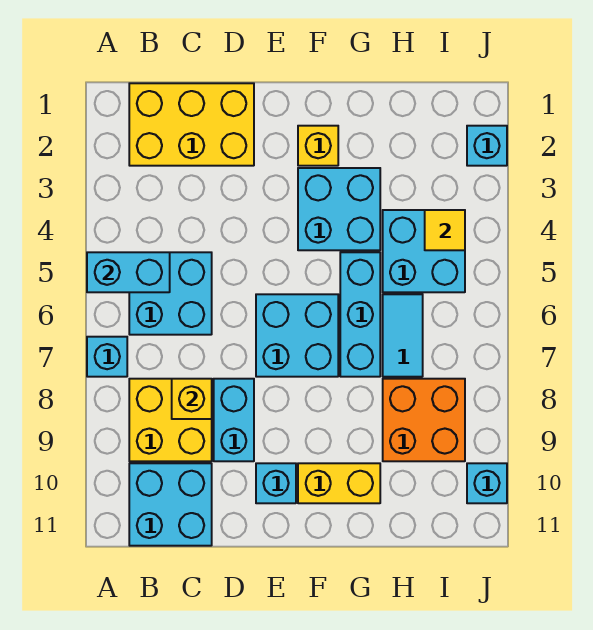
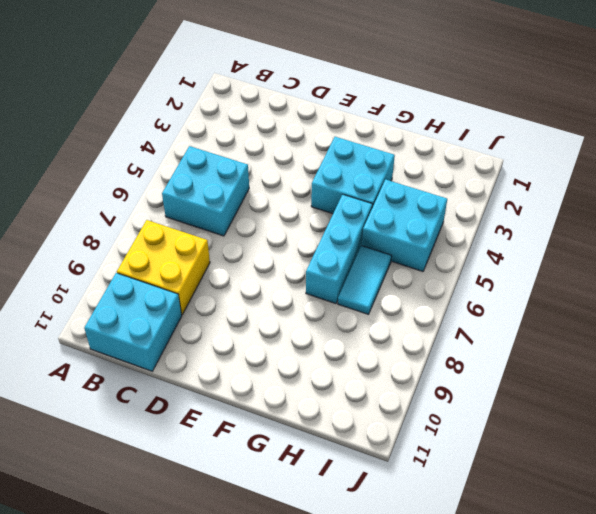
none -> cyan 1x1 brick [87,337,127,377]
none -> yellow 2x3 brick [129,83,254,166]
none -> cyan 1x2 brick [214,379,254,461]

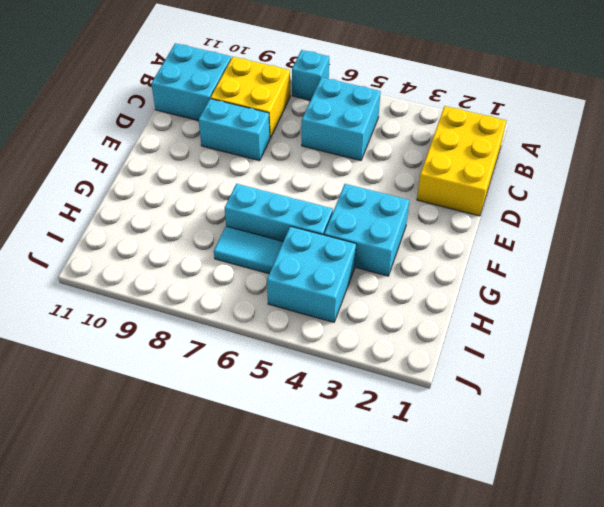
none -> cyan 2x2 brick [256,294,338,377]
none -> cyan 1x1 brick [256,463,296,503]
none -> yellow 1x1 brick [298,126,338,166]

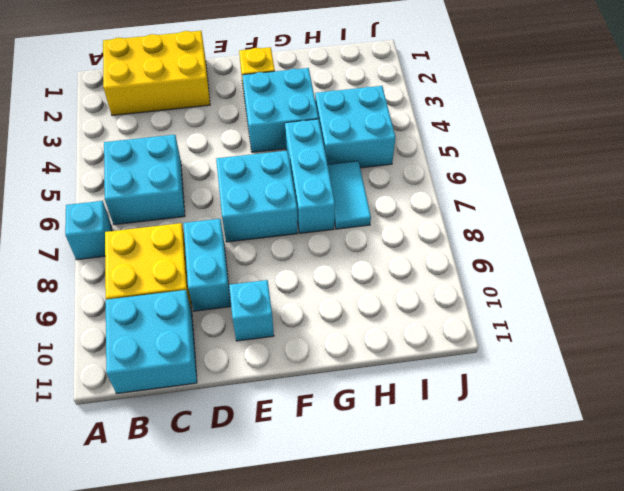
none -> yellow 1x2 brick [298,463,380,503]
none -> orange 2x2 brick [383,379,465,461]
none -> cyan 1x1 brick [467,126,507,166]

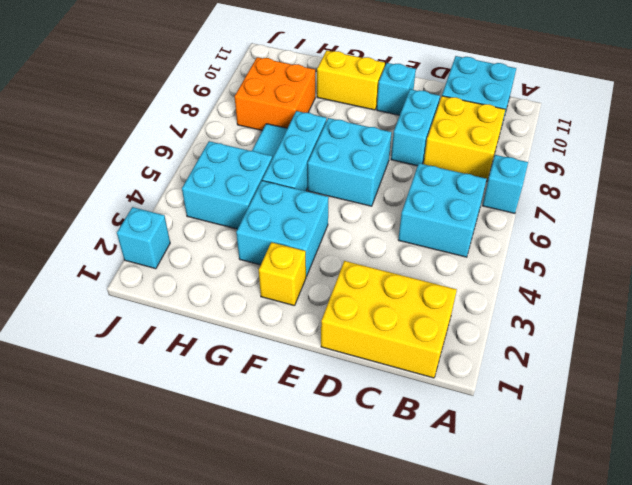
none -> cyan 1x1 brick [467,463,507,503]
none -> cyan 1x2 brick [87,252,170,292]
none -> yellow 1x1 brick [172,379,212,419]

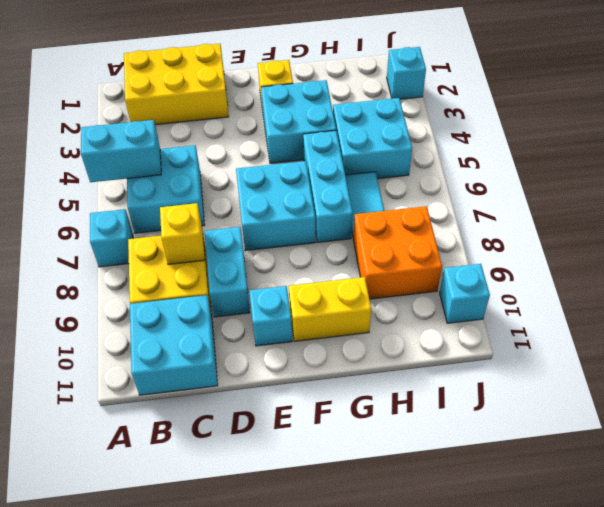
none -> yellow 1x1 tile [425,210,465,250]

